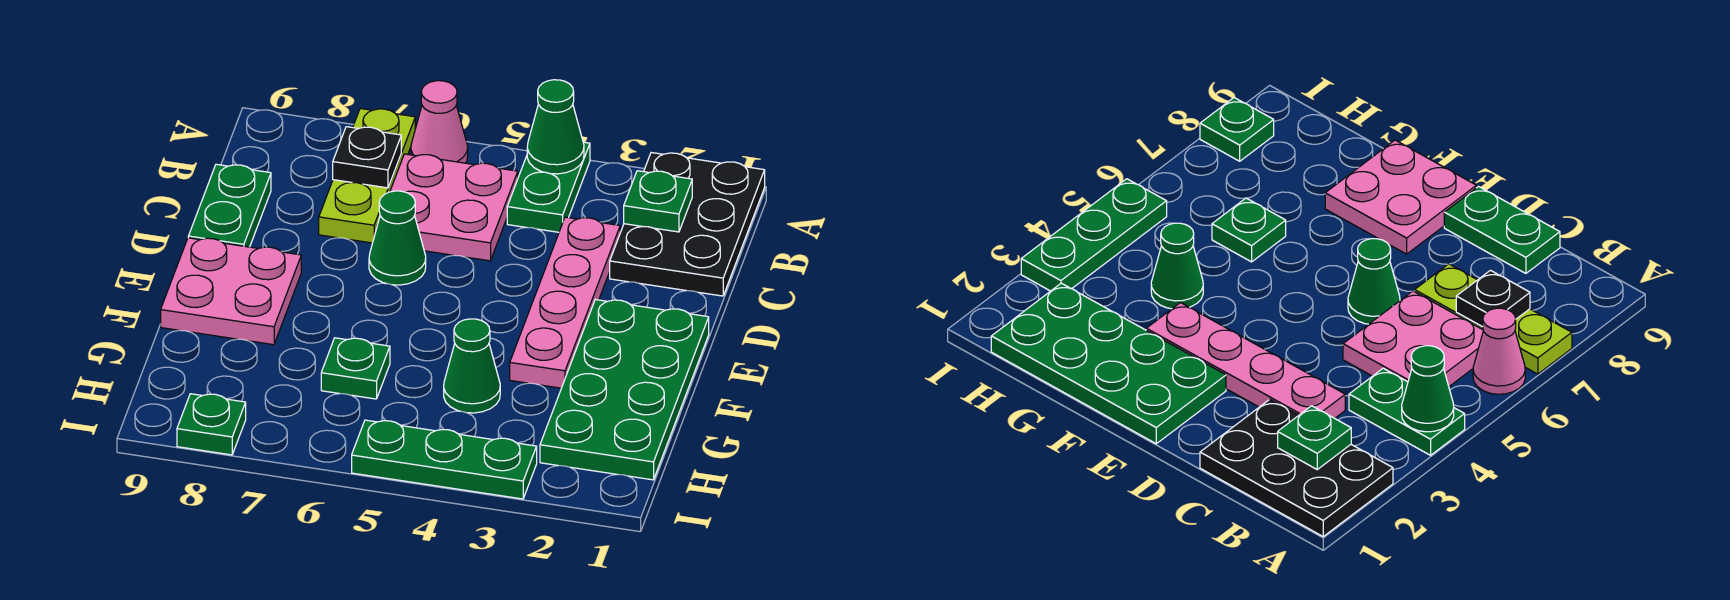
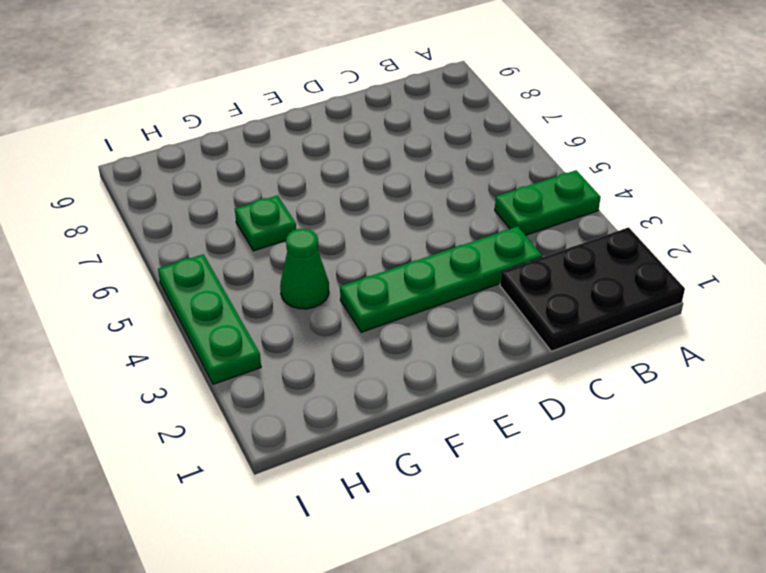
green 1x4 plate [340,226,542,332] -> pink 1x4 plate [510,217,620,388]
none -> pink 1x1 cone [411,81,468,163]
none -> lime 1x3 plate [319,108,415,243]
none -> pink 2x2 plate [390,154,518,261]

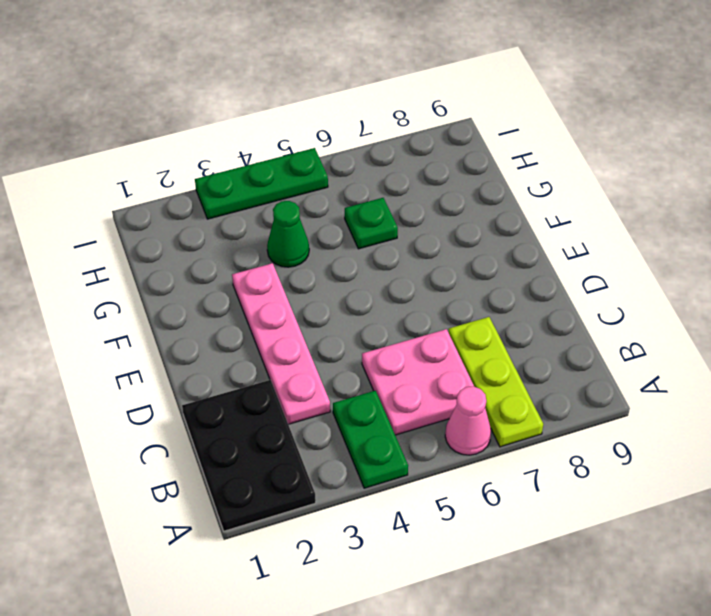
none -> green 1x2 plate [188,164,271,247]
none -> green 1x1 cone [369,191,426,285]
none -> green 2x4 plate [540,300,709,480]

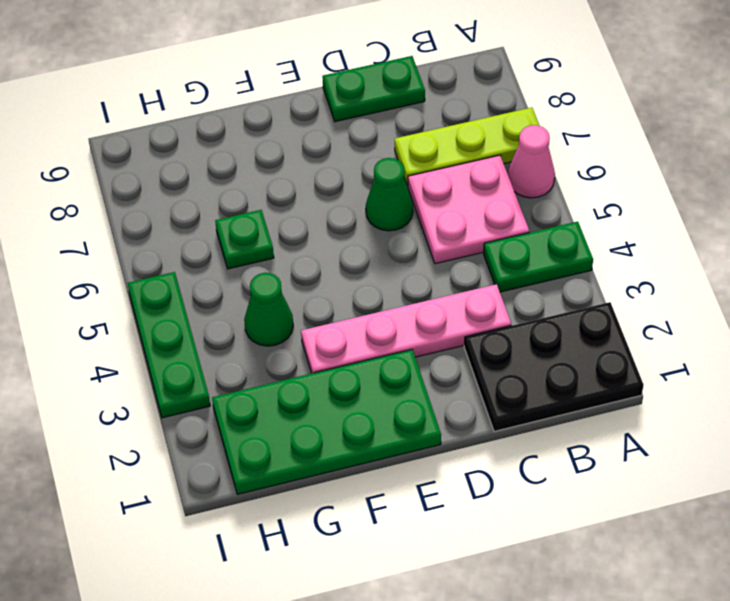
none -> pink 2x2 plate [161,238,301,345]
none -> green 1x1 plate [177,394,246,455]
none -> green 1x1 cone [527,80,584,174]

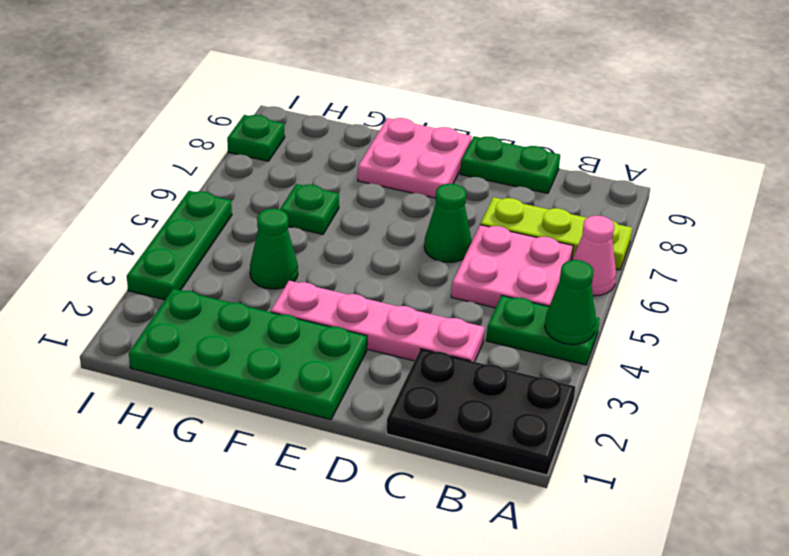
none -> green 1x1 plate [624,171,692,232]
none -> black 1x1 plate [333,127,401,188]

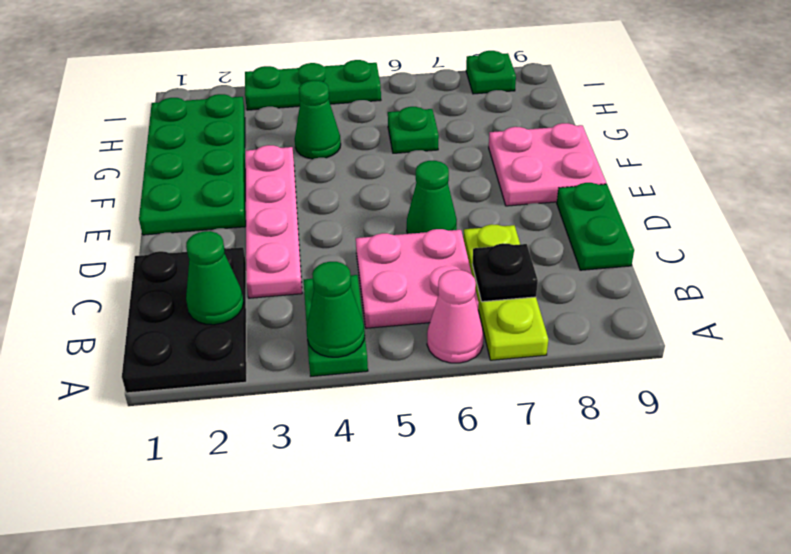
green 1x1 cone [186,231,244,325] -> green 1x1 plate [624,171,692,232]

